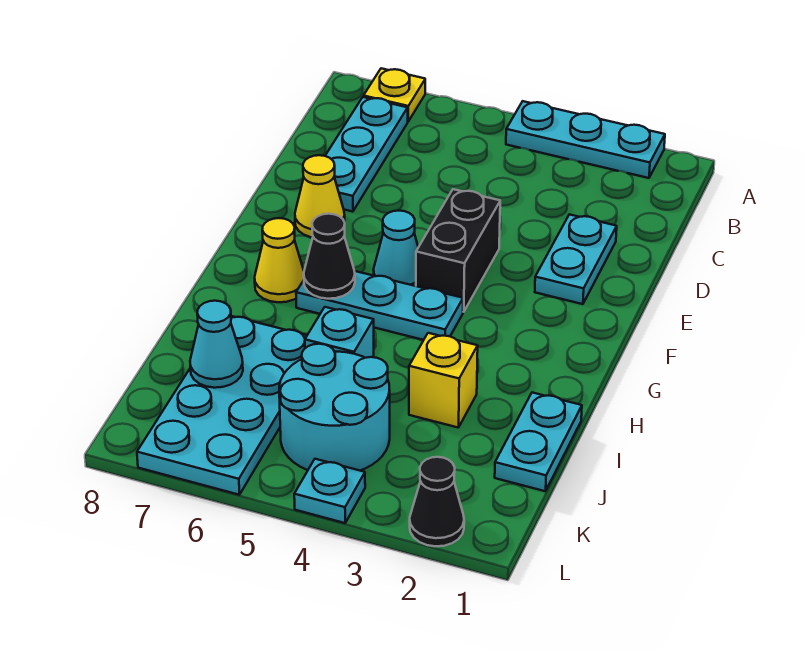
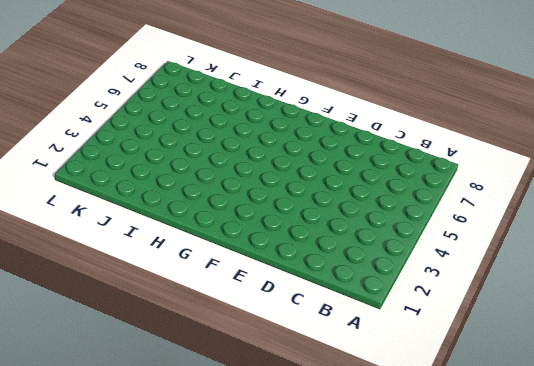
none -> cyan 1x3 plate [506,101,665,178]
none -> yellow 1x1 plate [364,68,425,121]
none -> cyan 1x3 plate [325,97,408,212]

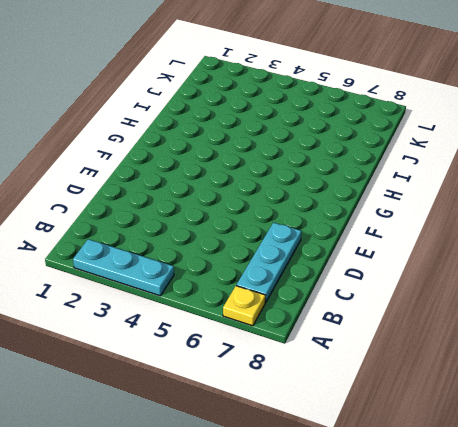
none -> cyan 1x2 plate [535,214,617,304]
none -> black 1x2 brick [416,189,500,312]
none -> yellow 1x1 cone [295,155,345,237]

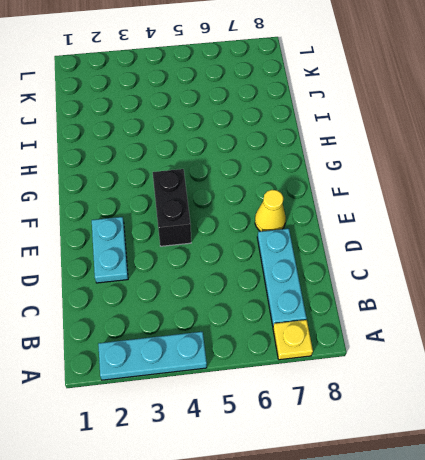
none -> cyan 1x1 cone [374,211,418,286]
none -> cyan 1x3 plate [296,271,463,340]
none -> yellow 1x1 cone [255,218,304,302]

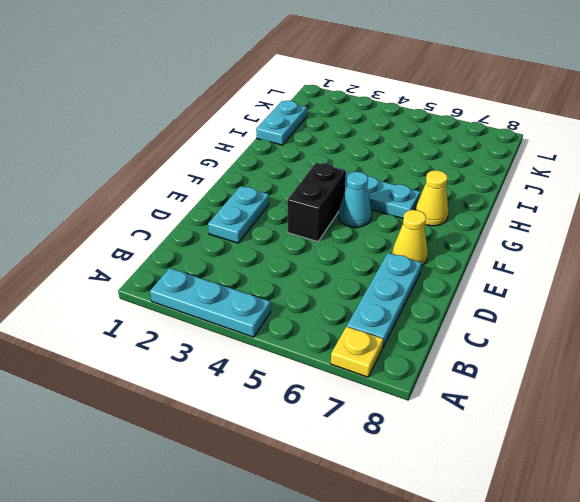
none -> yellow 1x1 brick [409,333,478,428]
none -> cyan 1x1 brick [305,307,374,358]
none -> cyan 2x4 plate [137,316,307,495]

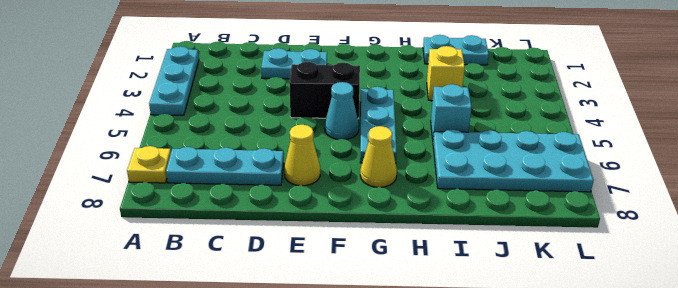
none -> cyan 2x2 round brick [279,344,390,471]
none -> black 1x1 cone [410,457,464,546]
none -> cyan 1x1 plate [294,459,365,523]

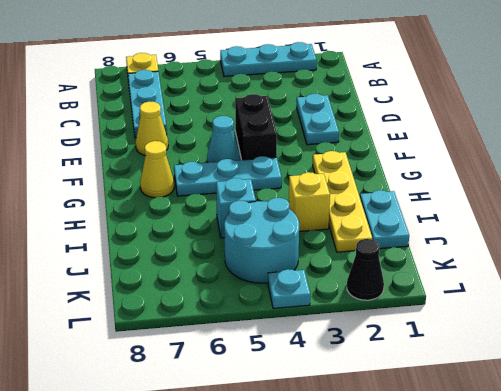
yellow 1x4 plate [313,151,372,252] -> none
none -> cyan 2x4 plate [137,316,307,495]
none -> black 1x1 cone [304,214,355,299]
none -> cyan 1x1 cone [190,301,243,388]

